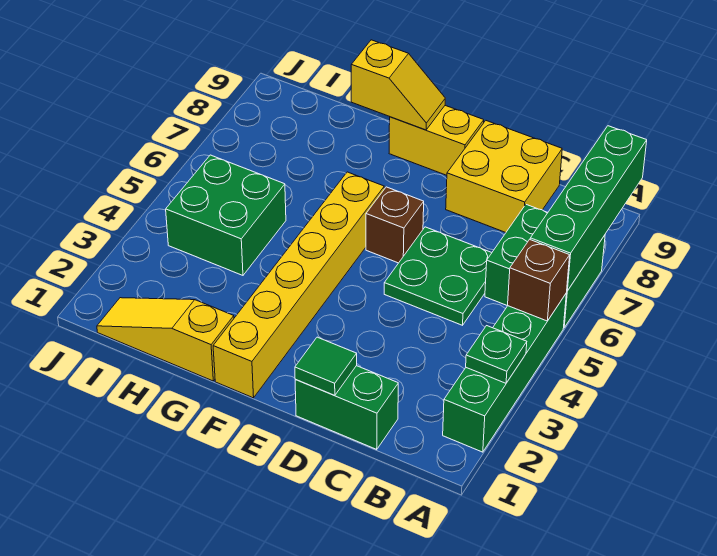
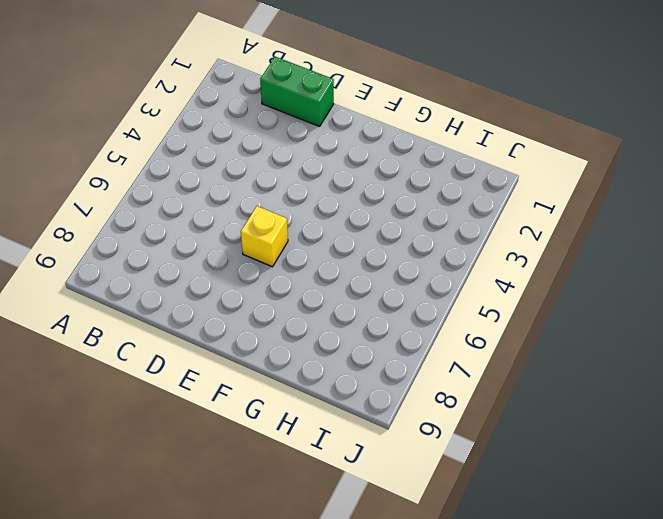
yellow 1x1 brick [241,206,288,267] -> brown 1x1 brick [366,187,424,263]
none -> green 1x4 brick [443,294,566,452]
none -> green 2x2 brick [485,205,605,328]
none -> green 2x2 plate [384,227,492,325]

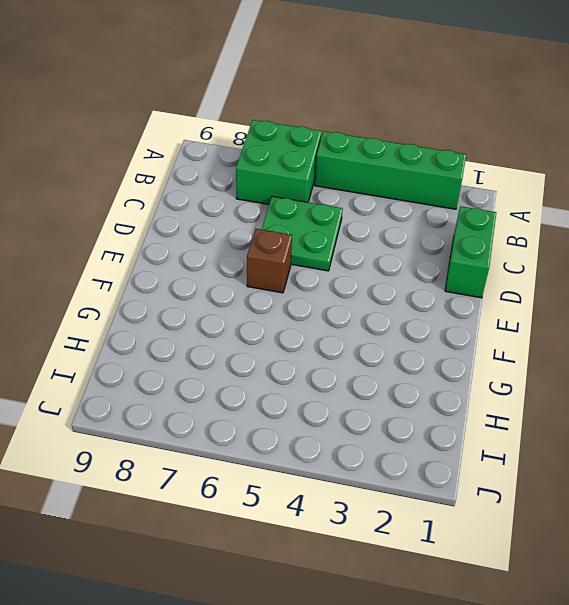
none -> yellow 2x2 brick [446,121,562,233]
none -> yellow 1x2 brick [389,106,484,175]
none -> yellow 1x6 brick [213,172,384,398]

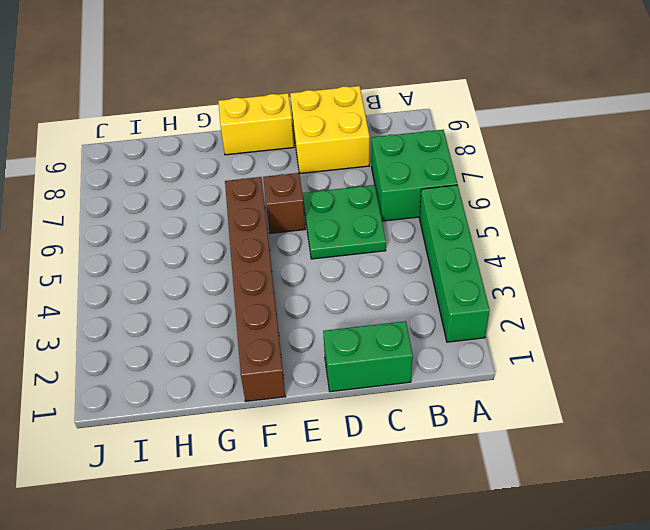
brown 1x6 brick [225,177,285,401] -> yellow 1x6 brick [213,172,384,398]
none -> yellow 1x3 slope [97,298,234,381]
none -> green 2x2 brick [166,155,286,275]
none -> green 1x1 plate [466,326,527,383]

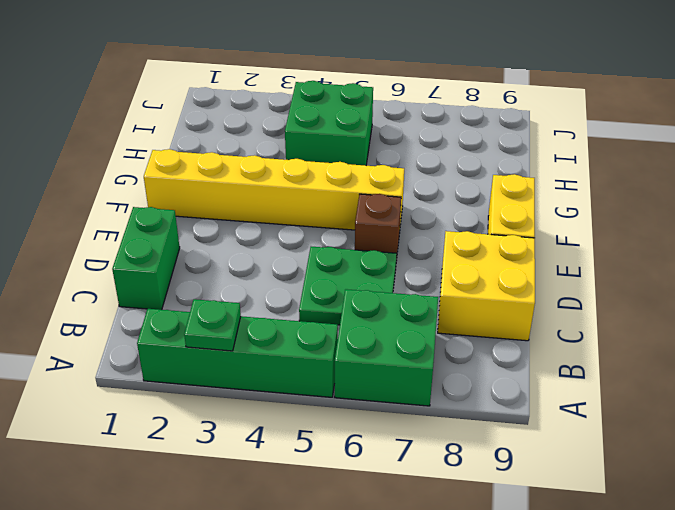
none -> yellow 1x3 slope [97,298,234,381]
none -> brown 1x1 brick [508,239,570,321]
none -> green 1x4 brick [530,126,647,291]

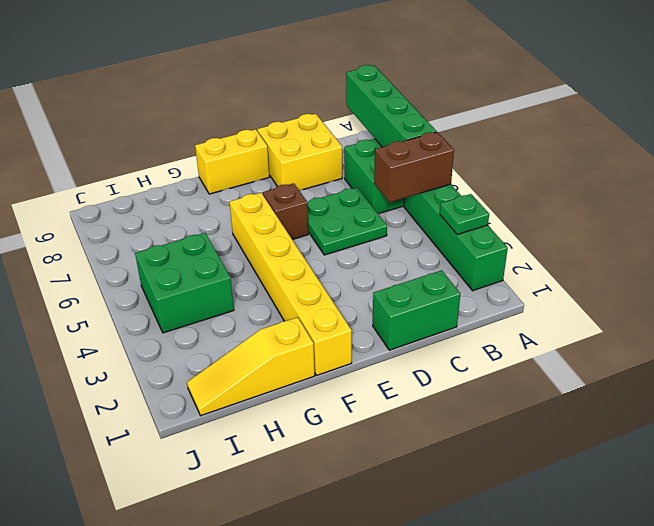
brown 1x2 brick [374,132,454,202] -> brown 1x1 brick [508,239,570,321]
none -> green 1x1 tile [295,337,357,396]
none -> yellow 1x2 slope [351,40,445,130]

